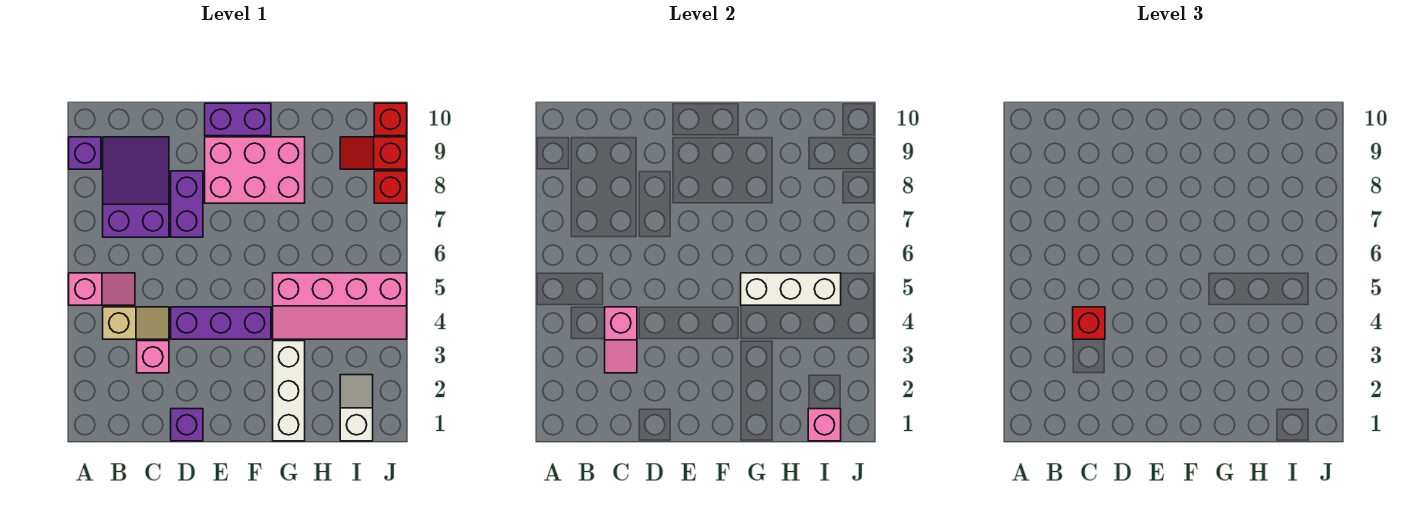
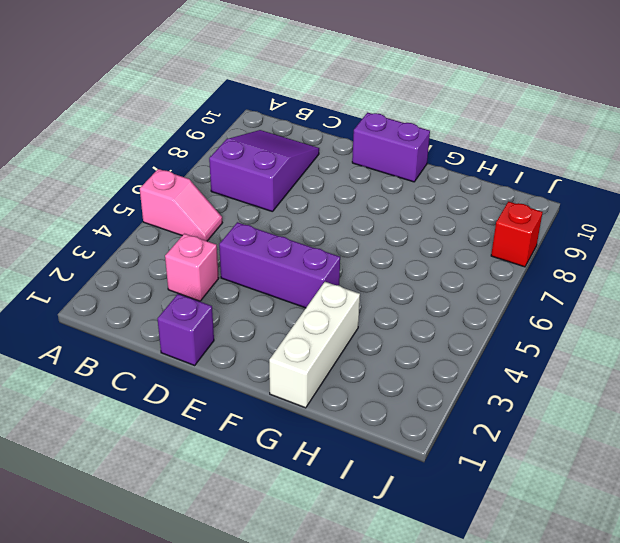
none -> purple 1x1 brick [69,137,101,169]
none -> tan 1x2 slope [103,307,169,339]
none -> purple 1x2 brick [171,171,203,237]

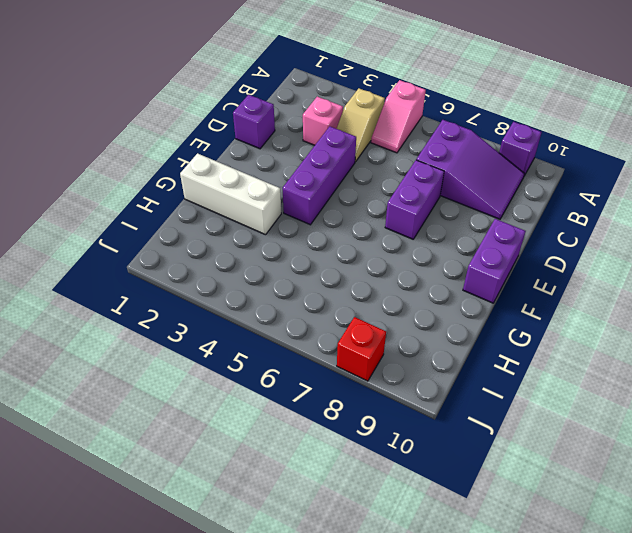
purple 1x2 brick [385,160,444,239] -> purple 1x2 brick turned to [171,171,203,237]
none -> pink 2x3 brick [205,137,305,203]
none -> pink 2x4 slope [273,273,407,339]
none -> white 1x2 slope [340,375,373,441]

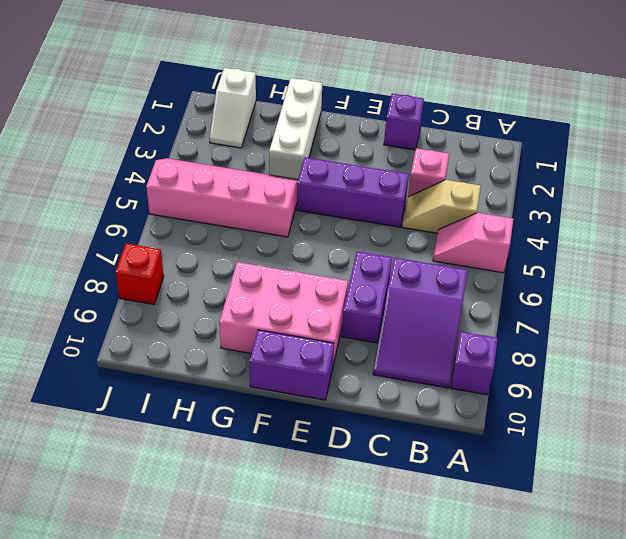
none -> red 1x2 slope [340,137,407,169]
none -> red 1x1 brick [374,103,407,136]
none -> pink 1x2 slope [605,307,637,373]

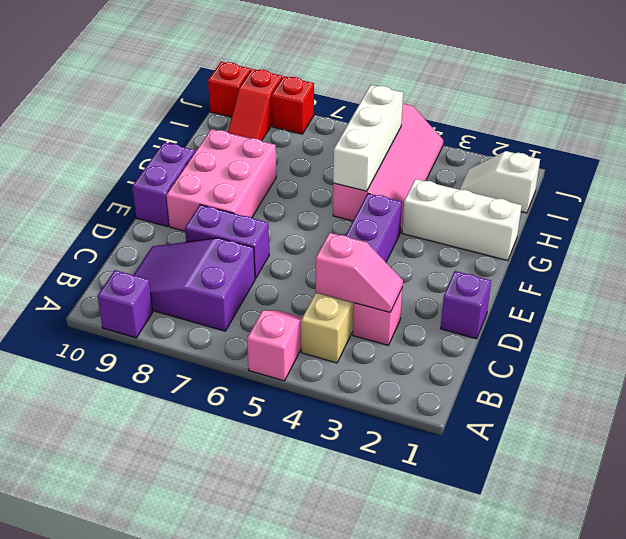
none -> pink 1x1 brick [808,409,841,441]
none -> red 1x1 brick [1073,307,1105,339]

